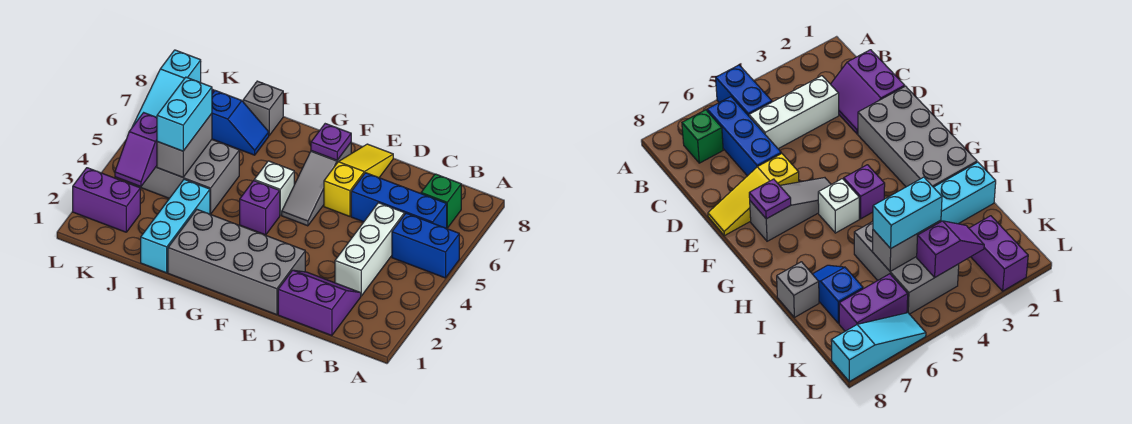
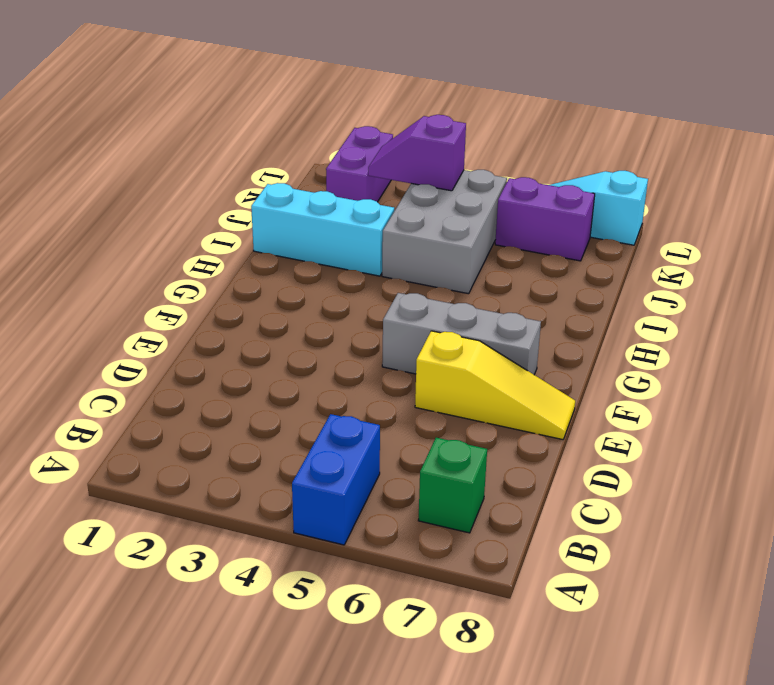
grey 1x3 brick [382,293,541,374] -> grey 1x3 slope [282,143,351,226]
none -> blue 1x3 brick [351,173,447,228]
none -> purple 2x2 slope [278,270,361,336]
none -> white 1x3 brick [335,203,404,296]

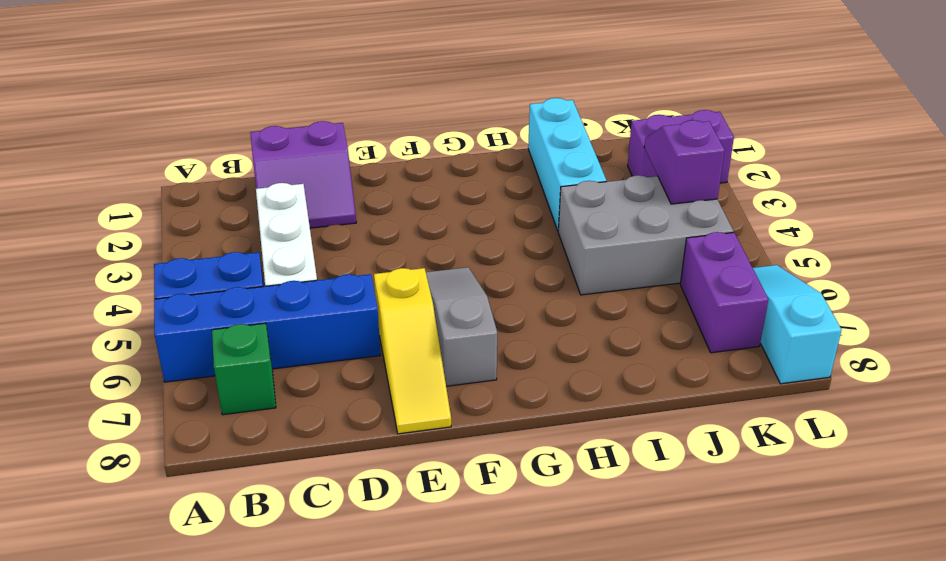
blue 1x4 brick [154,274,380,382] -> blue 1x3 brick [351,173,447,228]
none -> grey 2x4 brick [168,210,305,315]
none -> purple 1x1 brick [240,181,280,235]
none -> white 1x1 brick [254,161,294,215]

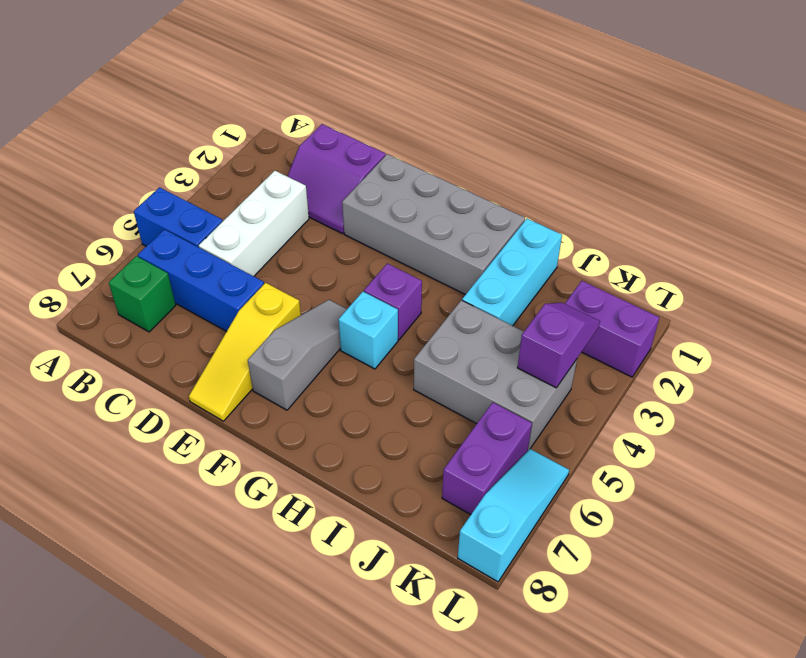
cyan 1x1 brick [339,292,398,369] -> white 1x1 brick [254,161,294,215]
none -> blue 1x2 slope [212,91,269,155]
none -> grey 1x1 brick [243,81,283,135]
none -> purple 1x1 plate [311,124,351,160]

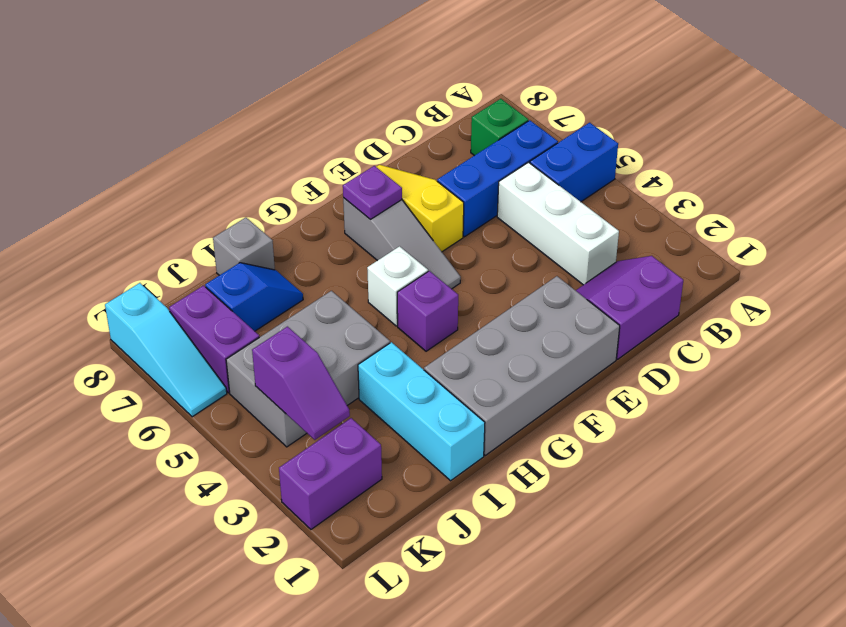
none -> grey 1x2 brick [157,114,212,177]
none -> cyan 1x2 brick [157,77,212,151]

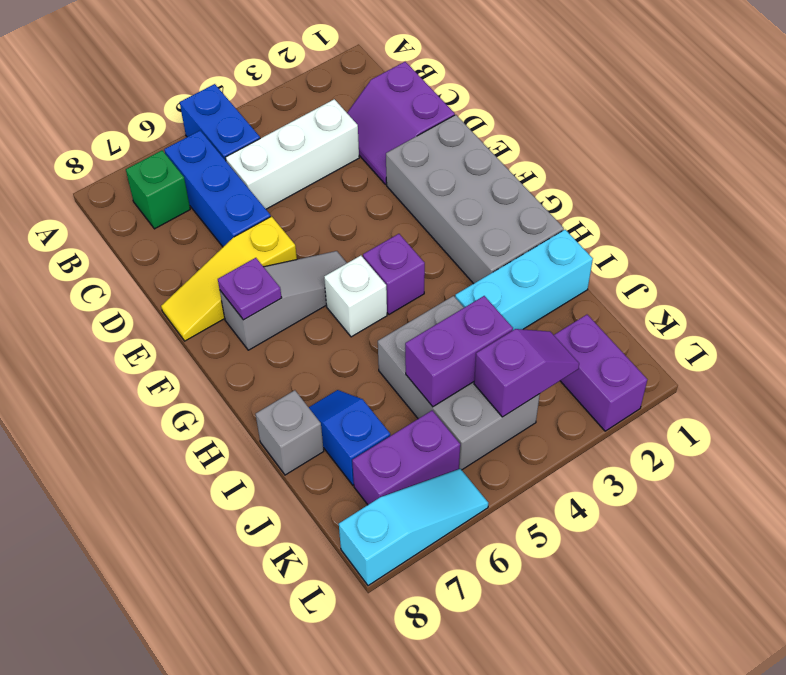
purple 1x2 brick [405,296,513,407] -> grey 1x2 brick [157,114,212,177]
none -> cyan 1x2 brick [157,77,212,151]

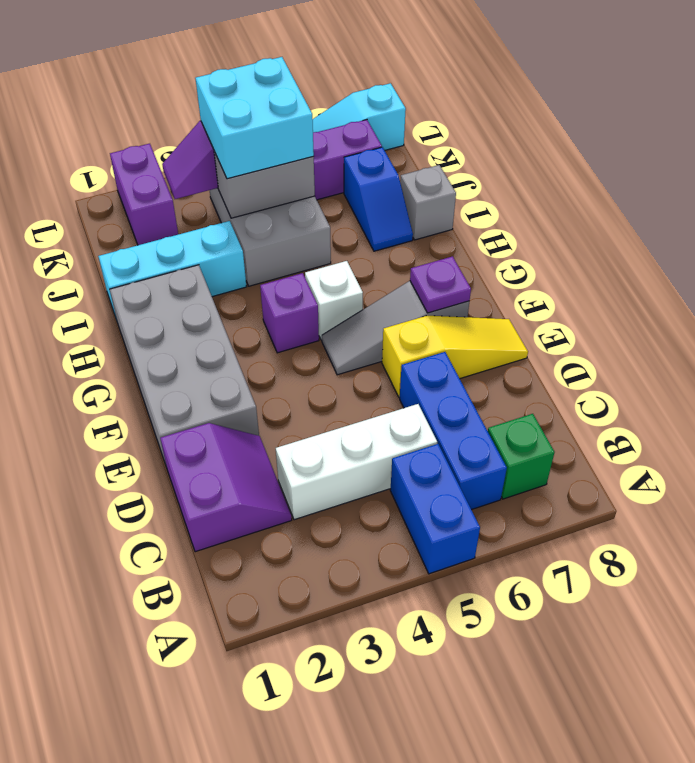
cyan 2x2 brick [195,57,314,179] -> cyan 1x2 brick [157,77,212,151]

